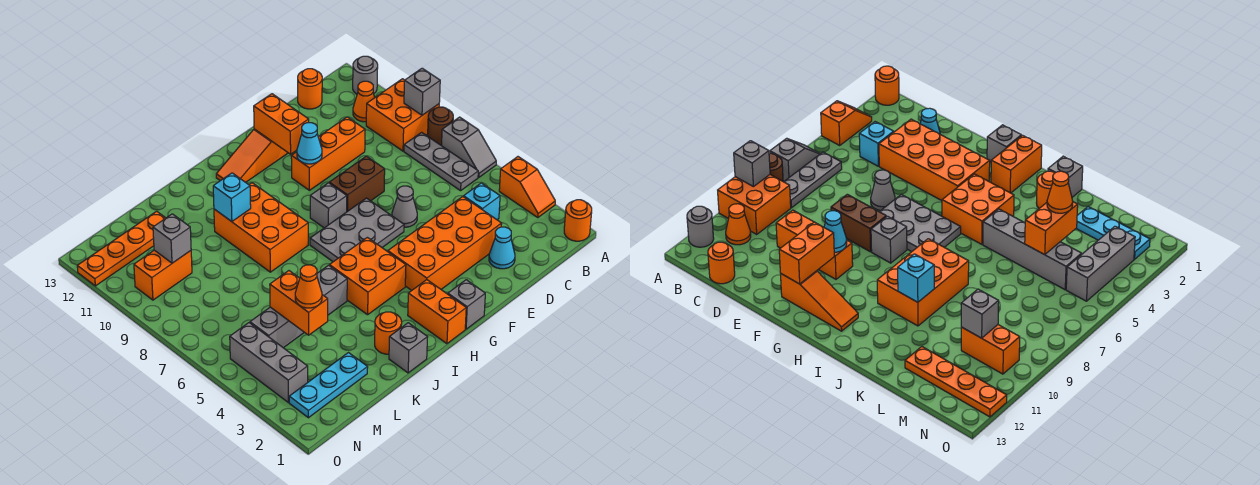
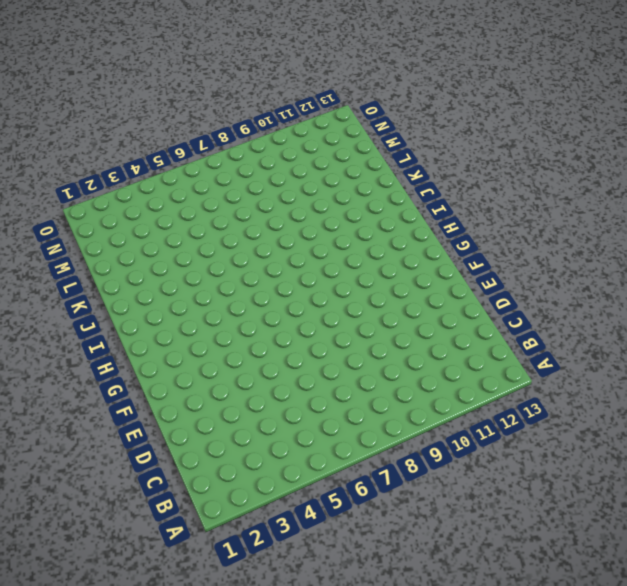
none -> orange 1x1 round brick [564,200,592,241]
none -> orange 1x2 slope [499,157,555,218]
none -> grey 1x2 slope [442,117,496,177]
none -> brown 1x1 round brick [428,107,453,146]

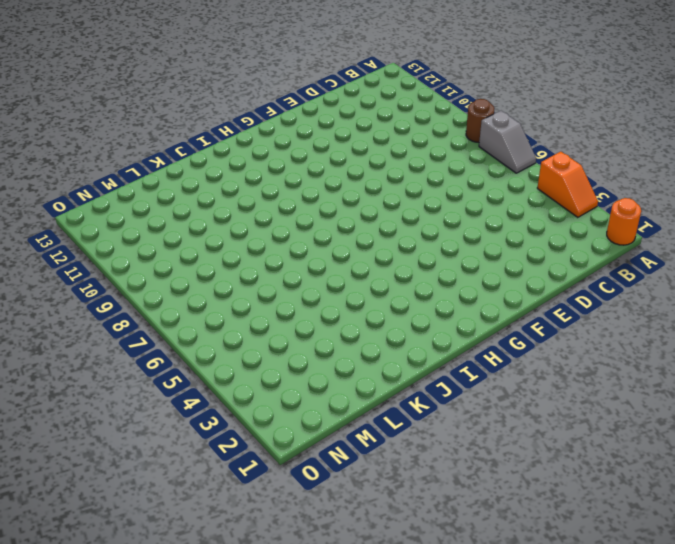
none -> orange 2x2 brick [366,79,439,151]
none -> grey 1x1 round brick [353,56,378,94]
none -> grey 1x3 plate [404,132,478,191]
none -> orange 1x1 cone [353,81,375,122]

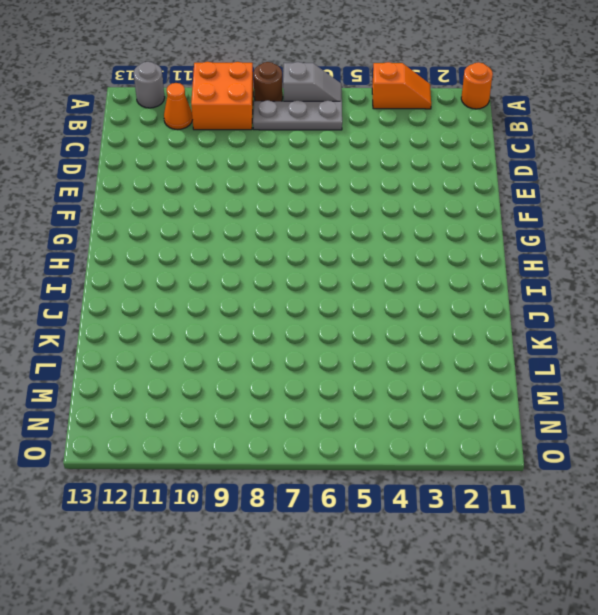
none -> cyan 1x1 brick [464,183,500,220]
none -> orange 1x1 round brick [298,69,322,109]
none -> cyan 1x1 cone [489,227,515,269]
none -> orange 2x4 brick [388,197,502,291]

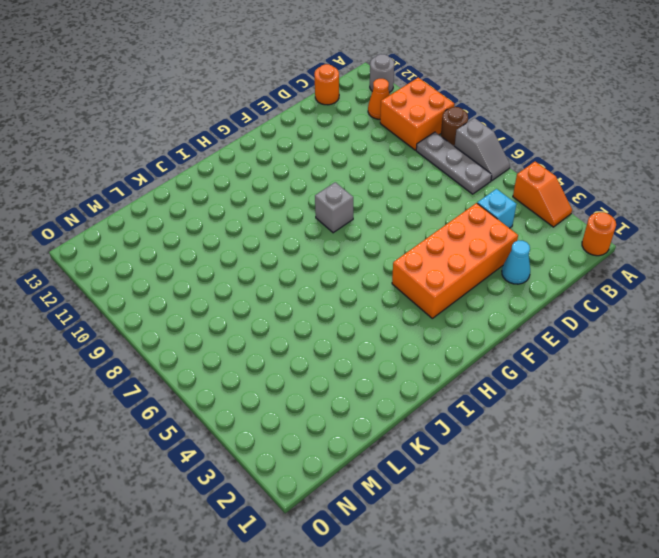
none -> orange 1x3 brick [291,117,365,190]
none -> grey 1x1 cone [392,186,417,227]
none -> brown 1x2 brick [329,156,385,212]
none -> grey 2x3 plate [310,198,404,262]

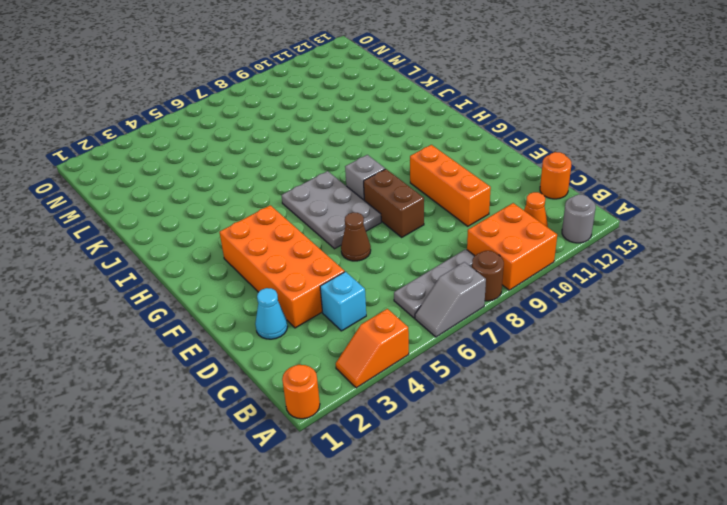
brown 1x1 cone [341,212,371,261] -> grey 1x1 cone [392,186,417,227]
none -> orange 1x3 slope [216,129,288,182]
none -> grey 1x1 brick [448,280,485,329]
none -> orange 1x2 brick [408,280,466,344]
none -> orange 2x2 brick [329,237,406,315]

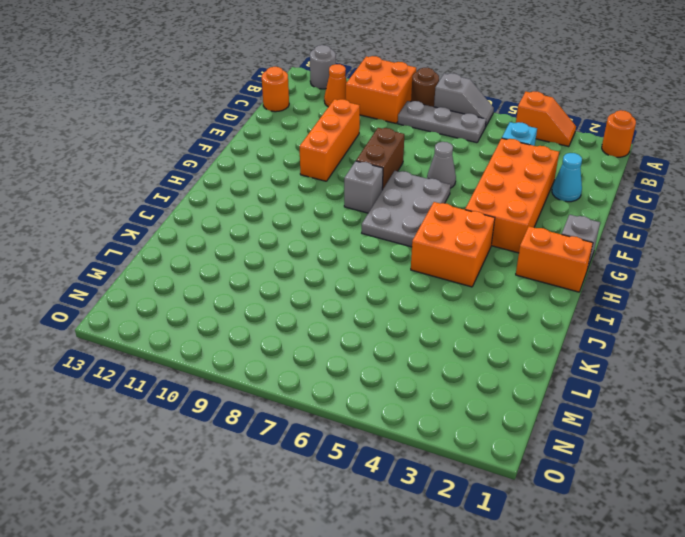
none -> orange 1x3 slope [216,129,288,182]
none -> orange 2x3 brick [214,183,308,272]
none -> grey 1x1 brick [389,323,427,373]
none -> orange 1x1 round brick [375,312,402,354]

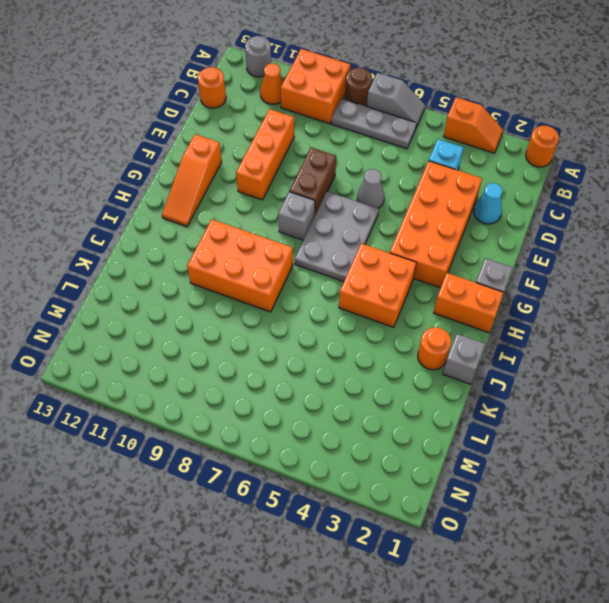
none -> grey 1x4 brick [250,265,347,348]
none -> cyan 1x3 plate [289,353,368,418]
none -> orange 1x4 plate [77,211,165,286]
none -> orange 1x2 brick [134,250,192,300]

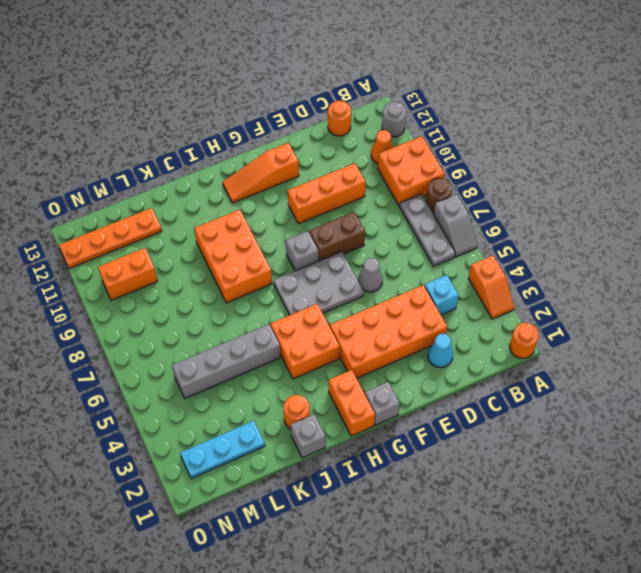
none -> grey 1x3 brick [230,323,308,402]
none -> grey 1x1 brick [404,68,440,115]
none -> cyan 1x1 cone [297,123,322,164]
none -> orange 1x2 brick [254,94,309,154]

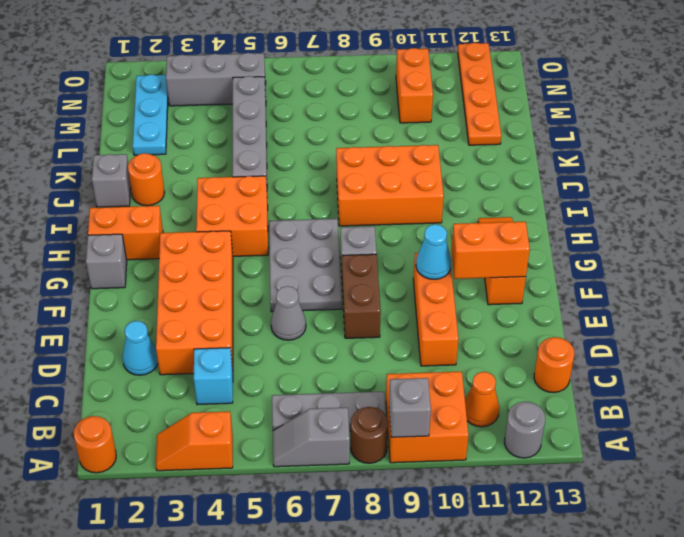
none -> cyan 1x1 brick [213,173,251,222]
none -> orange 1x2 brick [270,271,328,335]
none -> grey 1x1 brick [153,214,191,263]
none -> orange 1x1 cone [295,265,322,308]

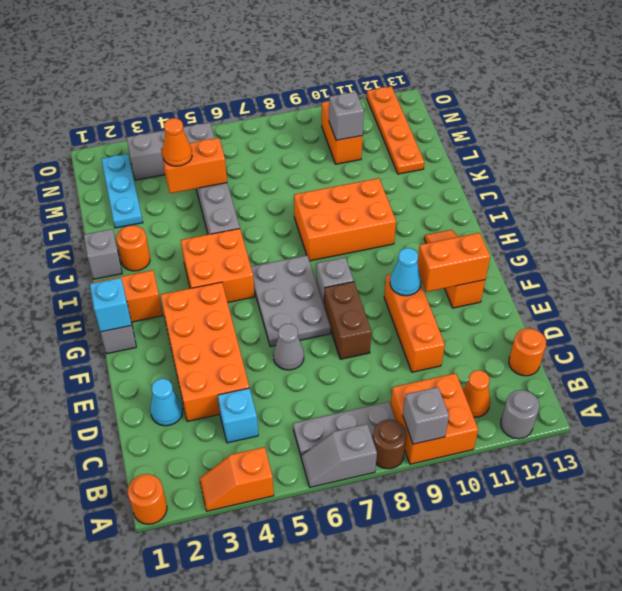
cyan 1x1 brick [90,278,131,332] -> cyan 1x1 brick moved to [213,173,251,222]

